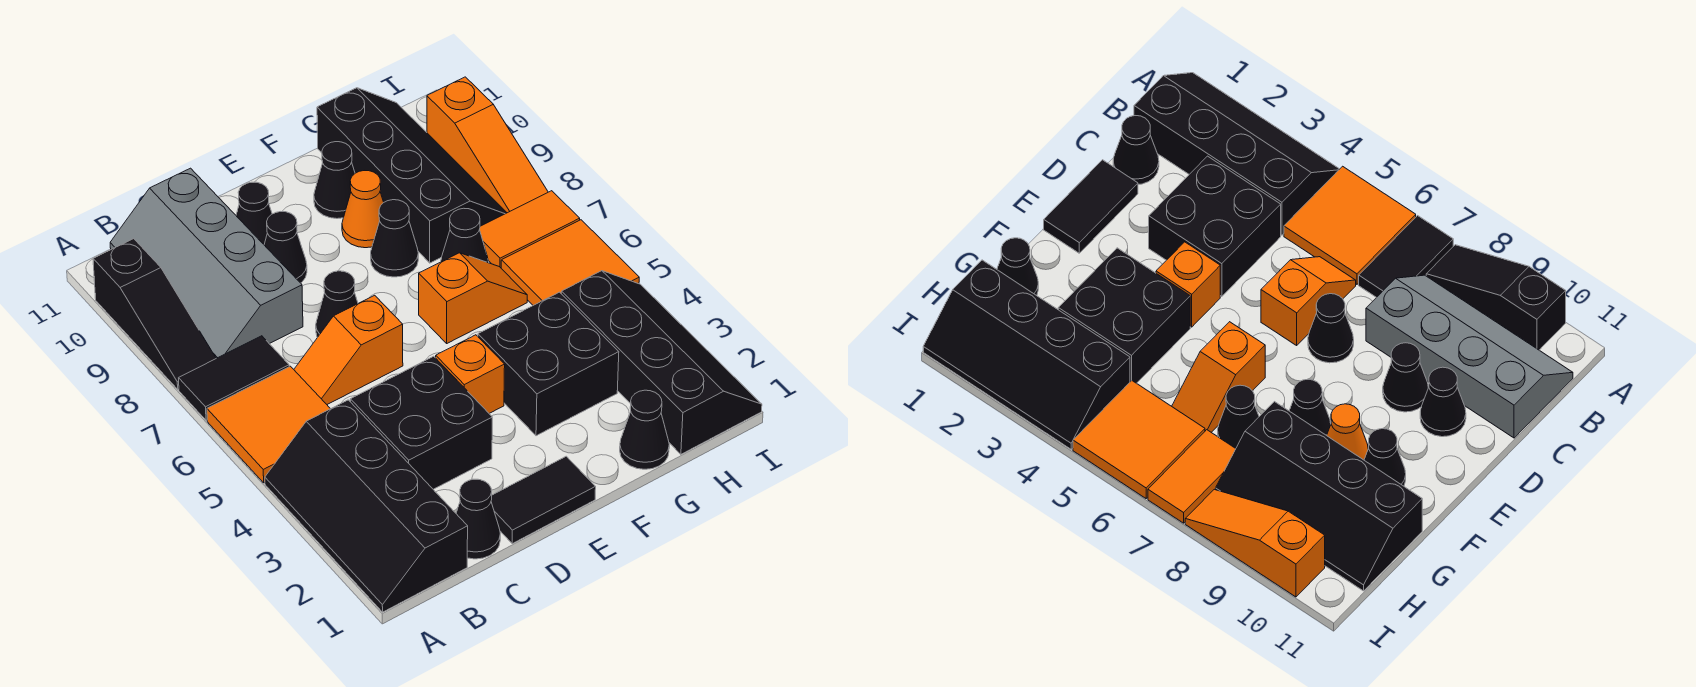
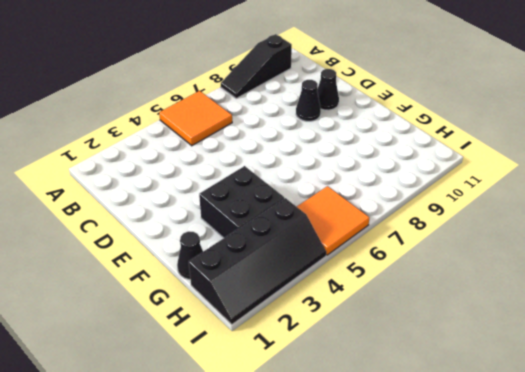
none -> black 2x4 slope [265,400,468,612]
none -> black 1x2 tile [179,336,289,420]
none -> grey 2x4 slope [110,168,303,358]

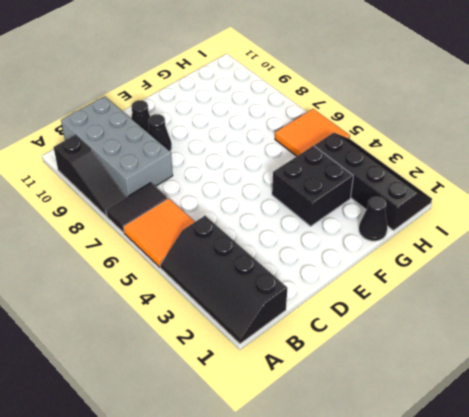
grey 2x4 brick [61,96,173,197] -> grey 2x4 slope [110,168,303,358]
none -> black 1x1 cone [456,479,500,559]
none -> black 2x2 brick [350,356,492,489]
none -> orange 1x2 slope [294,295,403,404]

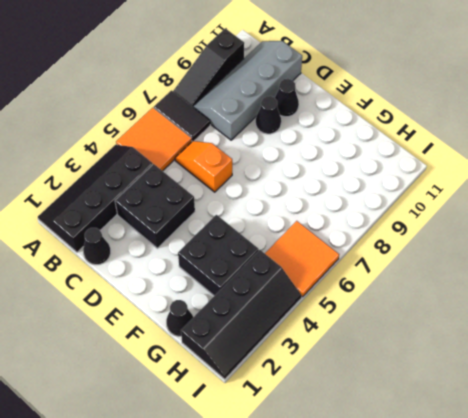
none -> black 1x2 tile [491,456,596,544]
none -> black 1x1 cone [316,271,358,337]
none -> orange 1x1 brick [436,335,505,413]

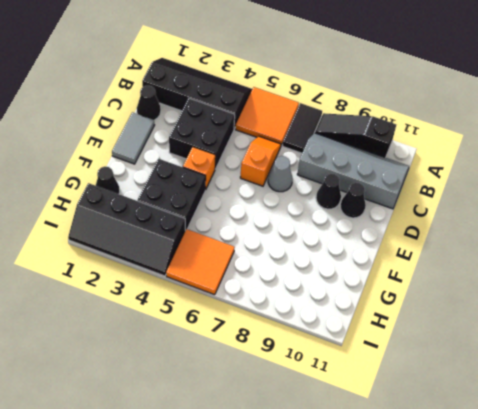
grey 1x2 tile [112,112,154,164] -> black 1x2 tile [491,456,596,544]
grey 1x1 cone [268,156,293,192] -> black 1x1 cone [316,271,358,337]
none -> orange 1x2 slope [419,253,527,343]
none -> black 1x1 cone [371,200,418,277]
none -> orange 1x1 cone [342,171,384,248]

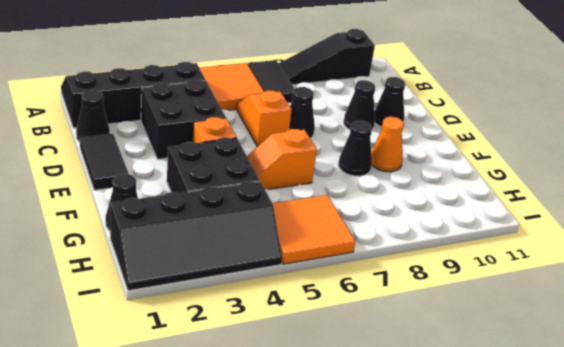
orange 1x2 slope [247,129,317,190] -> orange 1x2 slope turned to [419,253,527,343]
none -> grey 2x4 slope [110,168,303,358]
none -> black 1x1 cone [314,142,355,219]
none -> black 1x1 cone [441,208,488,263]

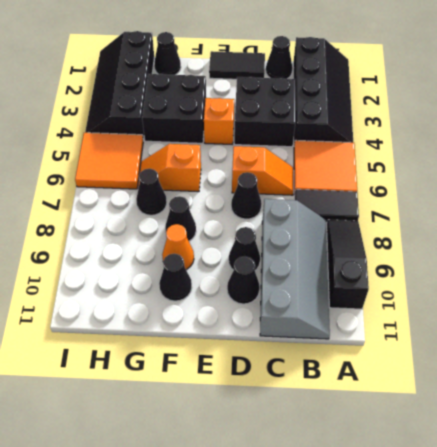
none -> black 2x4 slope [317,88,507,263]
none -> orange 1x2 tile [480,191,580,268]
none -> orange 1x3 slope [427,77,548,213]

